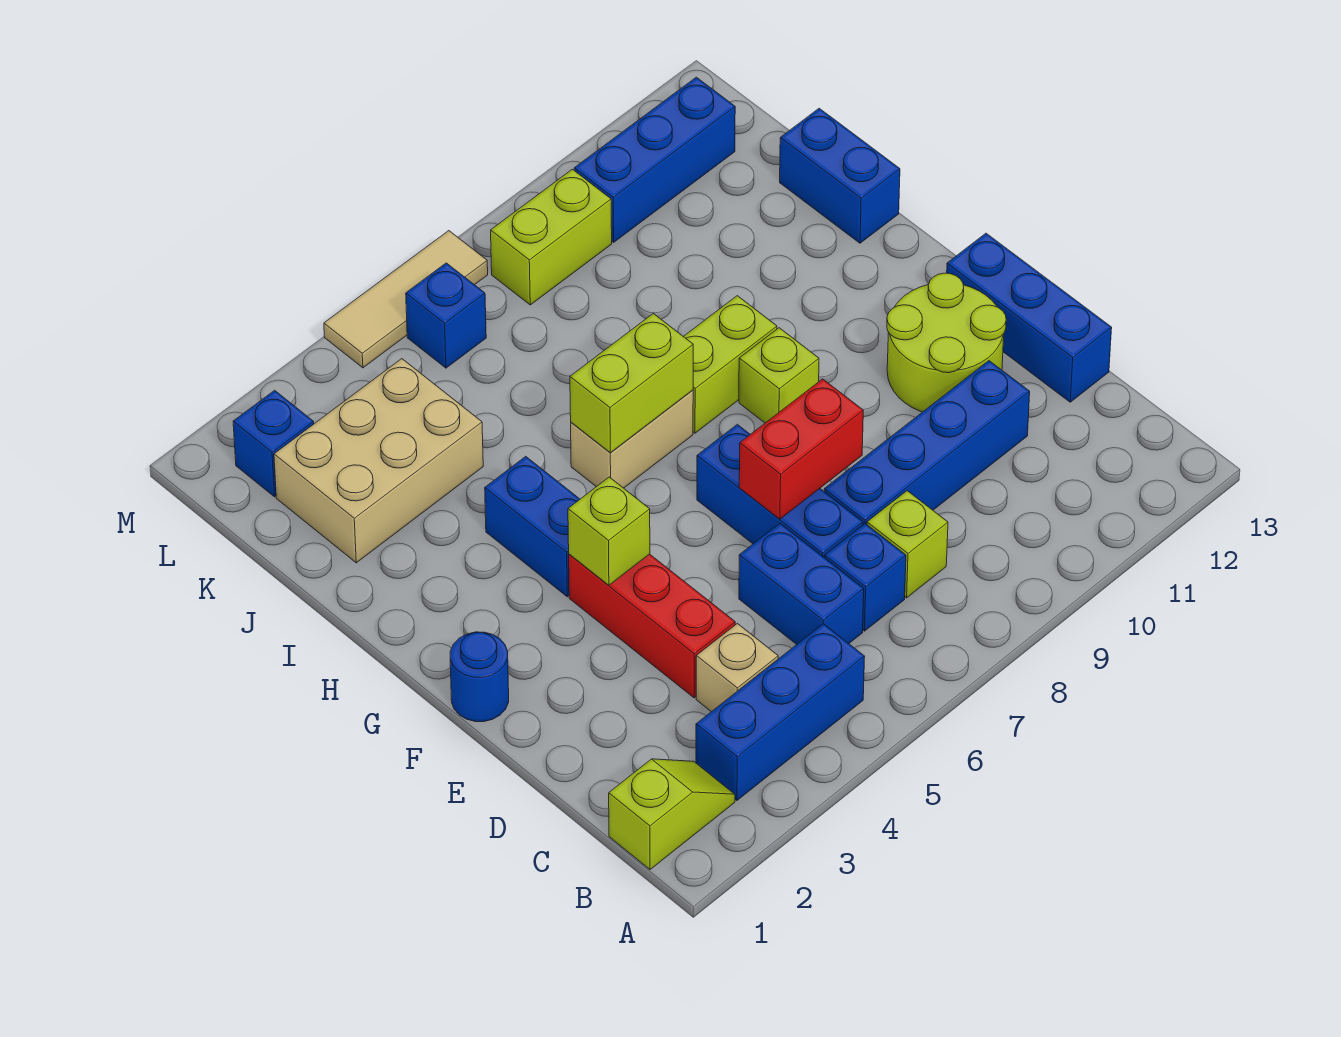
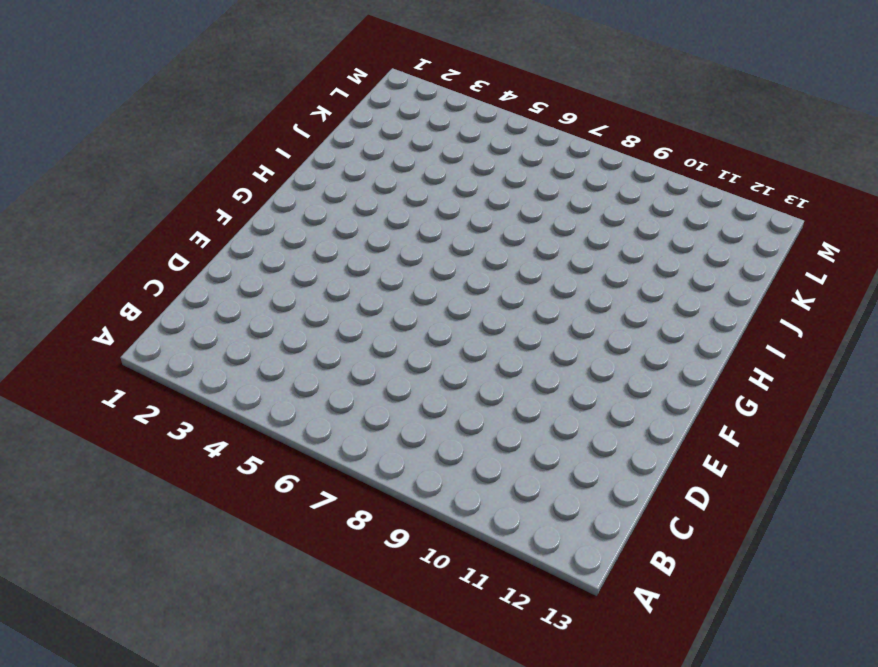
none -> lime 1x2 slope [609,759,735,870]
none -> blue 1x3 brick [696,624,865,800]
none -> tan 1x1 brick [696,624,778,712]

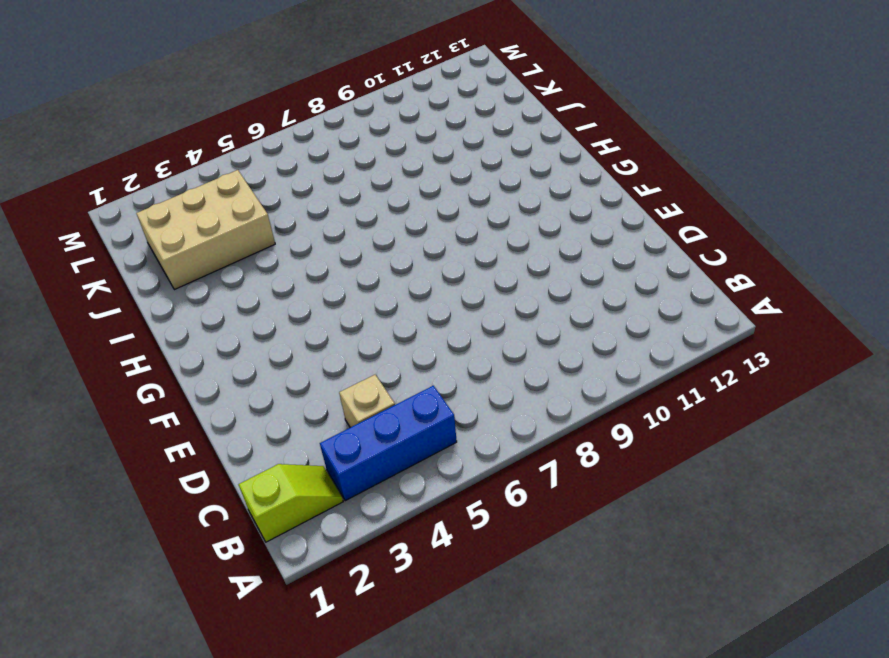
none -> blue 1x2 brick [739,523,864,644]
none -> blue 1x1 brick [825,524,906,631]
none -> lime 1x1 brick [867,491,948,598]

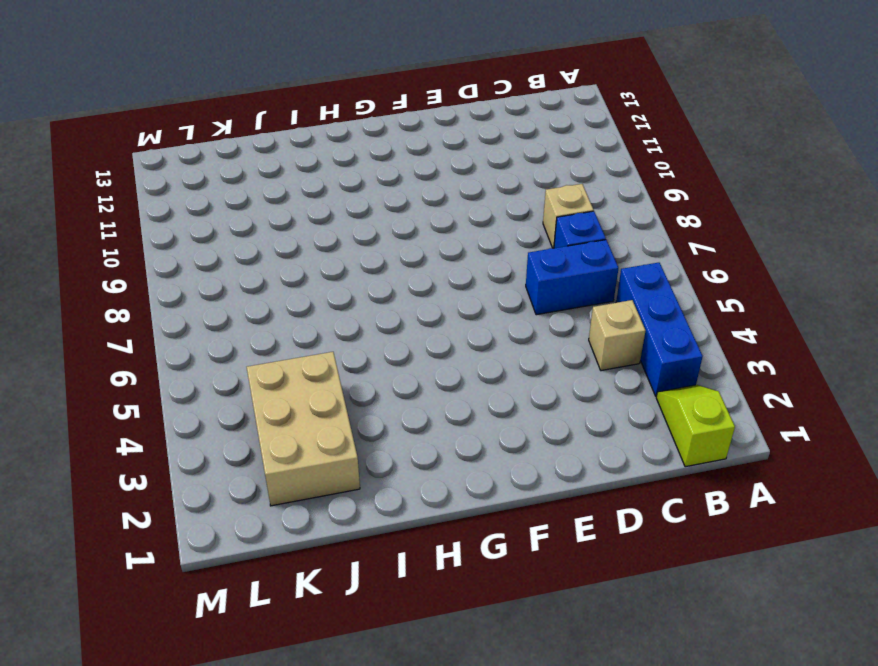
tan 1x1 brick [543,184,594,248] -> lime 1x1 brick [867,491,948,598]
none -> red 1x3 brick [569,554,735,698]
none -> blue 1x3 brick [697,424,863,558]
none -> blue 1x4 brick [824,361,1030,525]

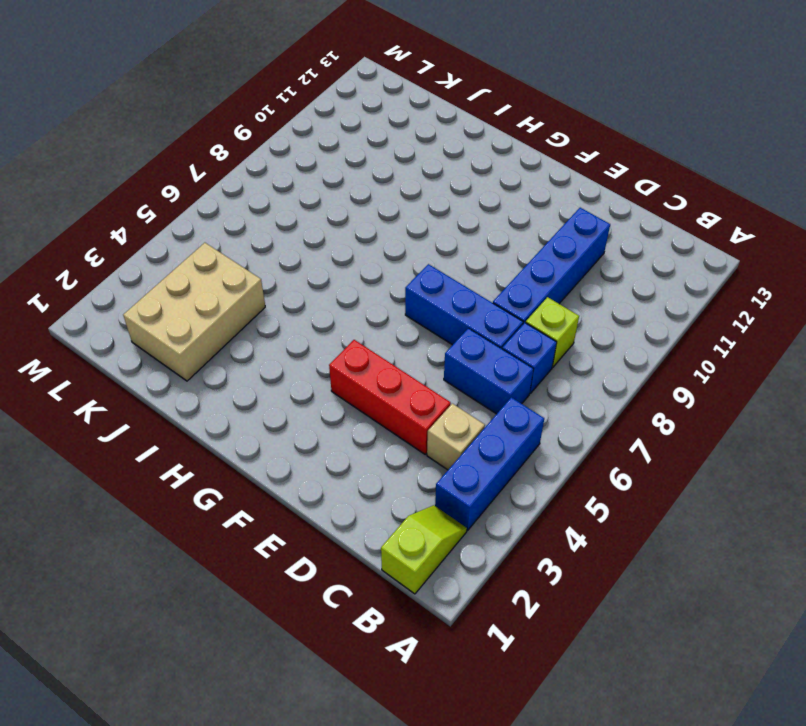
none -> blue 1x3 brick [947,233,1112,402]
none -> lime 2x2 round brick [887,273,1006,412]
none -> blue 1x1 round brick [450,632,509,722]

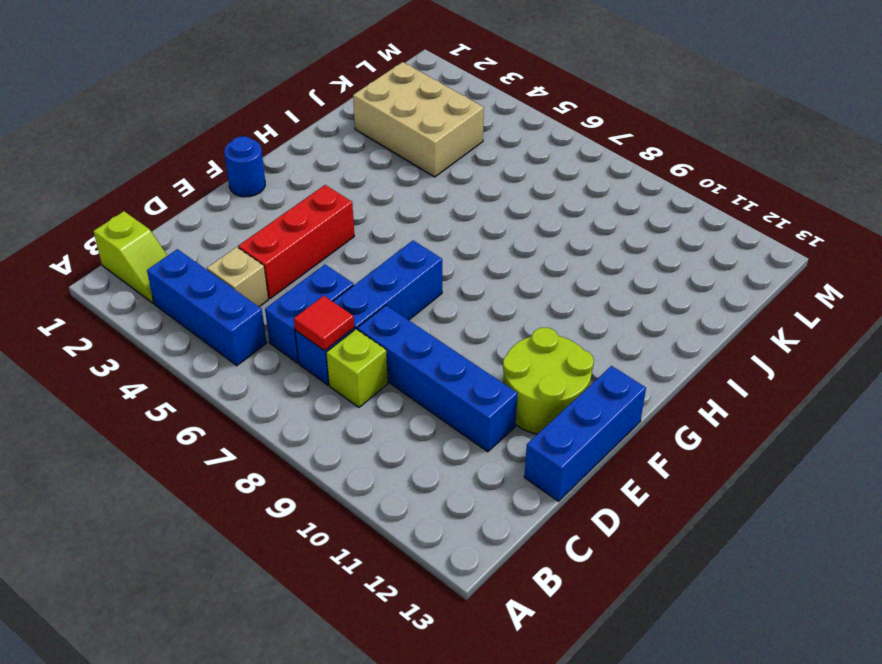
red 1x1 tile [294,296,354,351] -> none
none -> blue 1x2 brick [485,456,580,597]
none -> lime 1x1 brick [739,328,819,423]
none -> tan 1x2 brick [571,390,693,488]

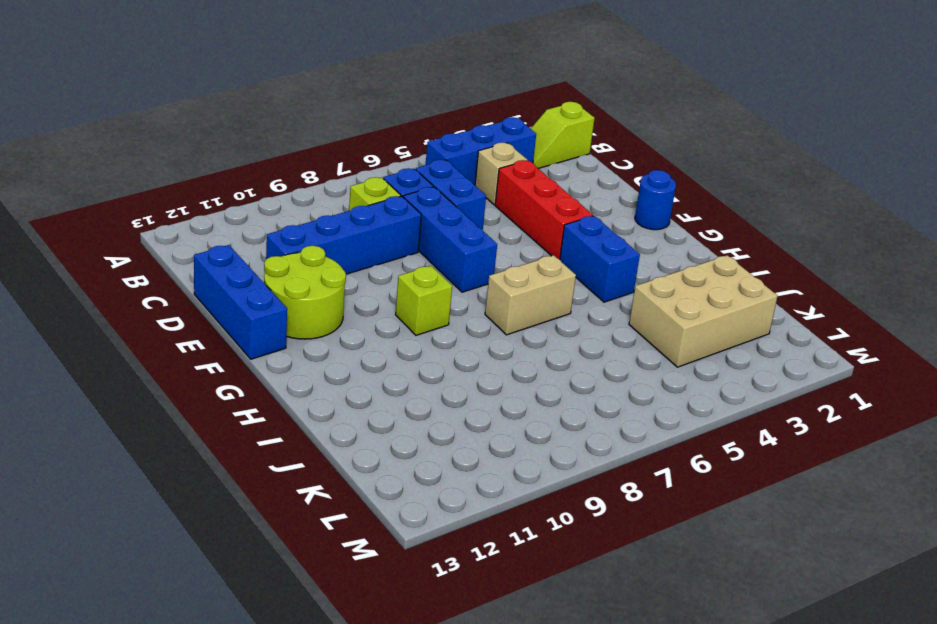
none -> lime 1x2 brick [683,296,777,433]
none -> blue 1x2 brick [780,108,900,243]
none -> blue 1x1 brick [233,390,314,497]

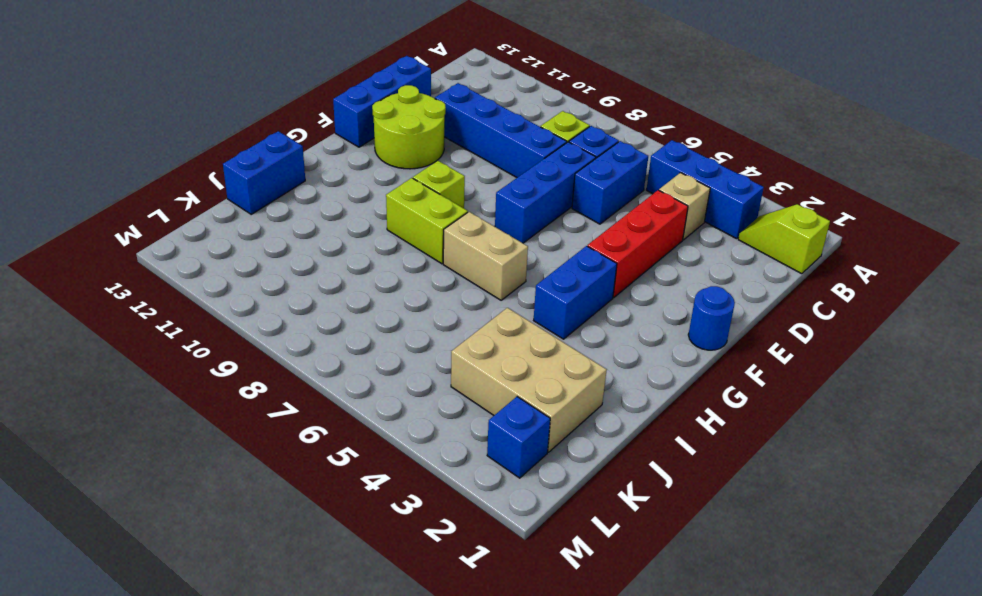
none -> blue 1x1 brick [406,263,486,368]
none -> lime 1x2 brick [491,169,612,305]
none -> blue 1x3 brick [574,77,735,242]

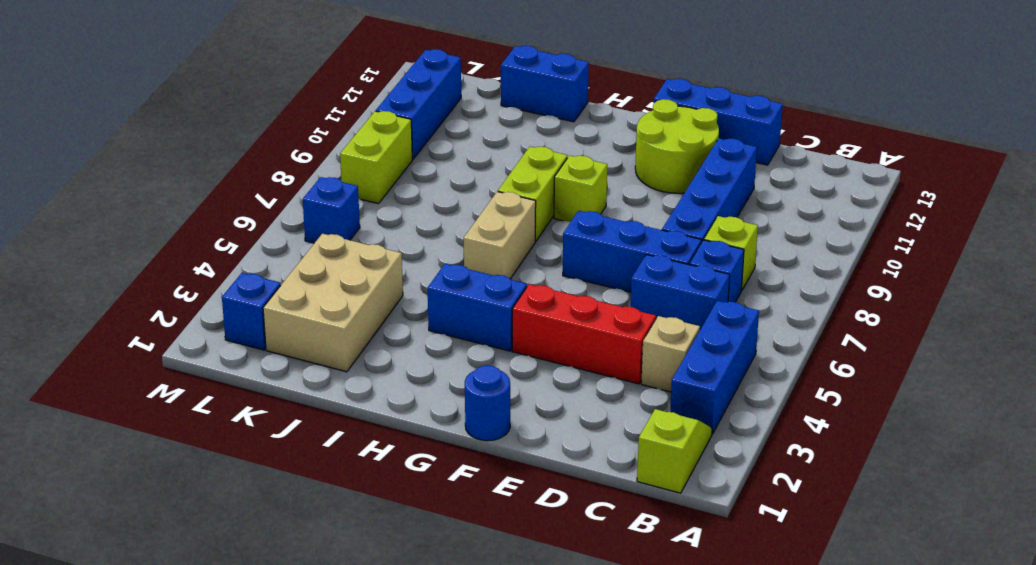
none -> tan 1x3 tile [324,231,488,368]
none -> red 1x2 brick [739,379,863,519]
none -> lime 1x1 brick [568,477,650,585]

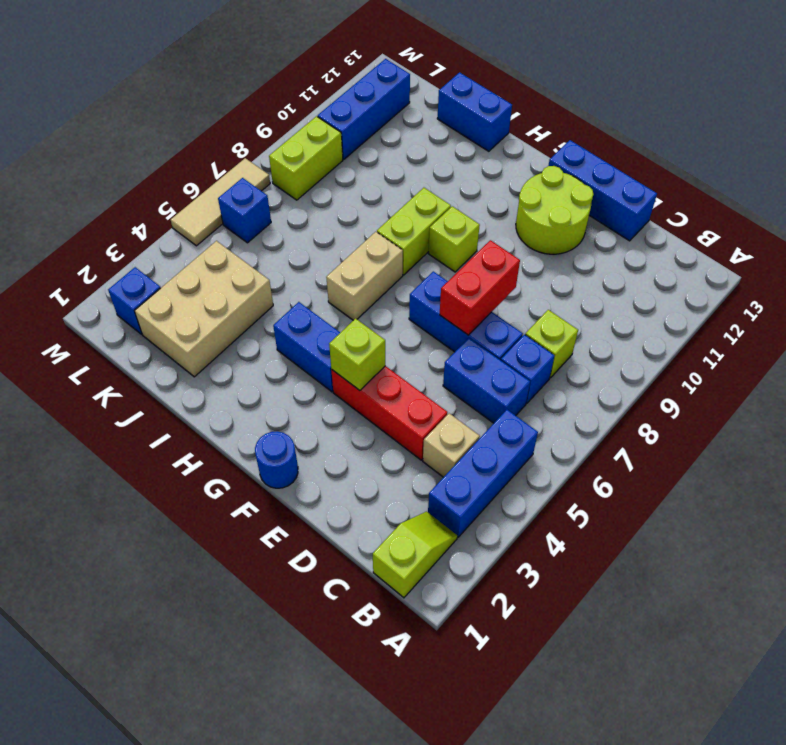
none -> blue 1x4 brick [824,361,1030,525]
none -> lime 1x2 brick [570,314,693,453]

